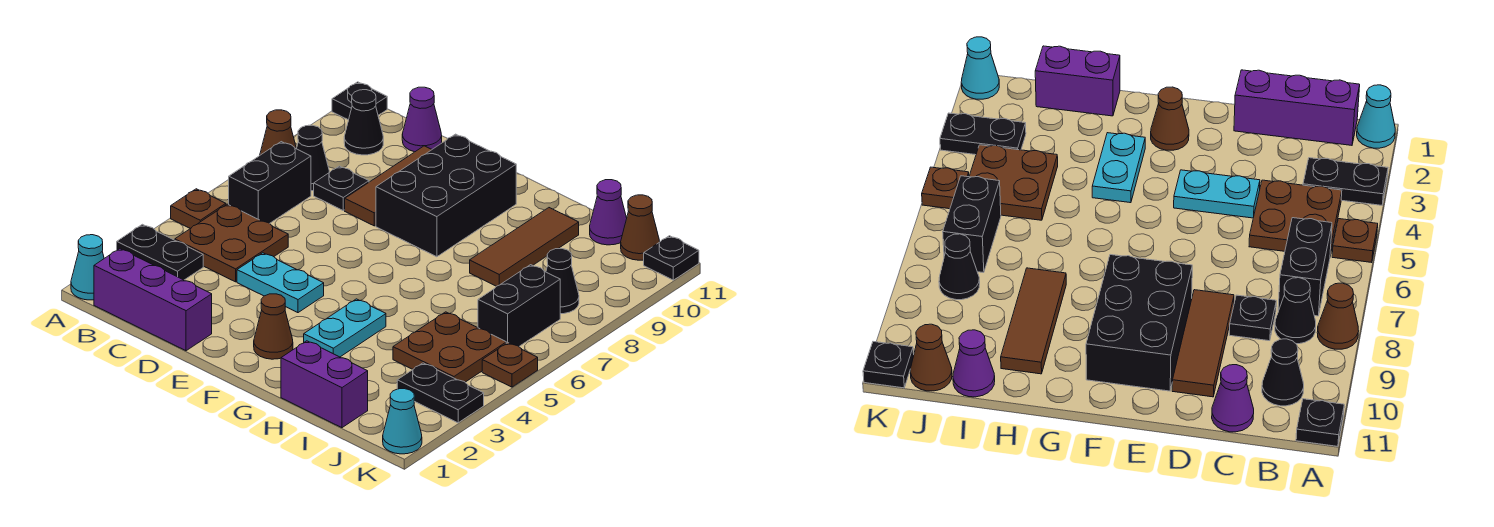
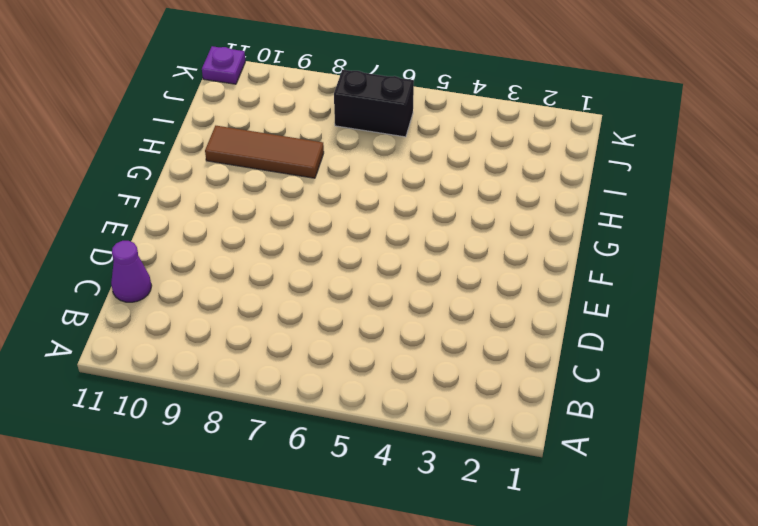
purple 1x1 plate [202,46,245,84] -> black 1x1 plate [644,236,699,280]
none -> cyan 1x1 cone [71,235,104,300]
none -> black 1x2 plate [117,224,203,280]
none -> brown 1x1 plate [171,189,226,229]

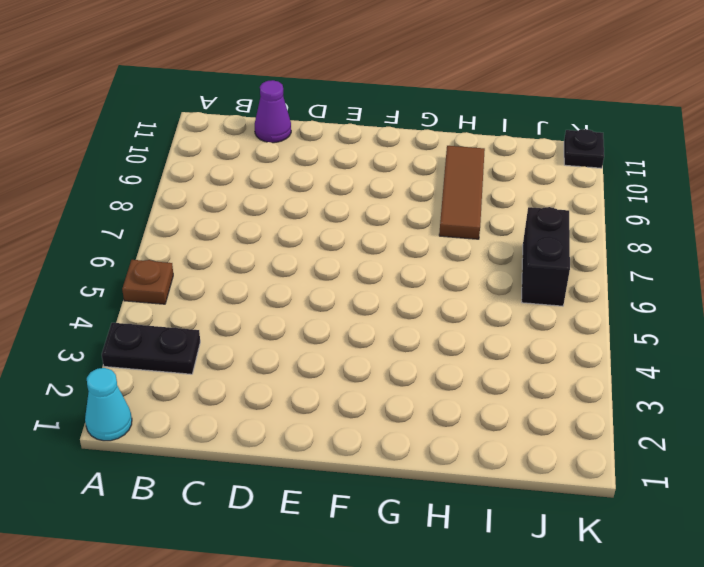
none -> brown 1x1 cone [260,110,296,155]
none -> black 1x1 plate [332,82,387,120]
none -> purple 1x3 brick [94,249,212,351]

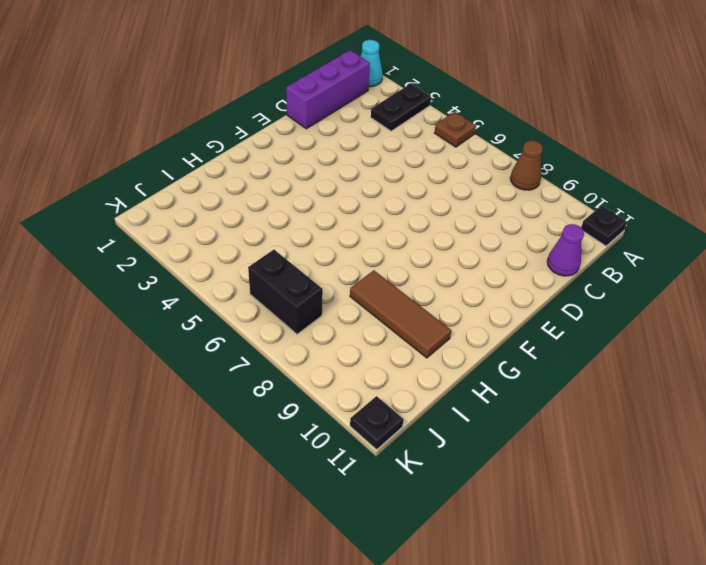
none -> brown 2x2 plate [175,204,288,282]
none -> black 1x2 brick [229,142,311,224]
none -> black 1x1 cone [296,125,329,191]

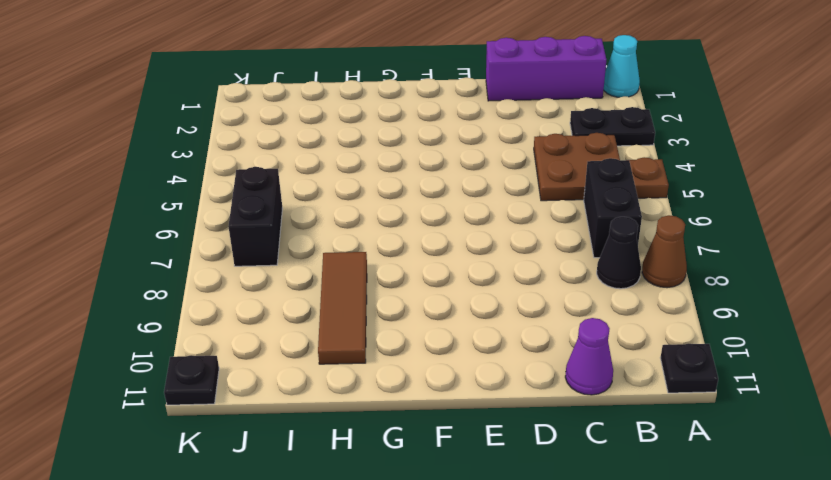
none -> black 1x1 cone [344,90,383,155]
none -> black 1x1 plate [314,166,369,210]
none -> cyan 1x2 plate [237,253,324,313]

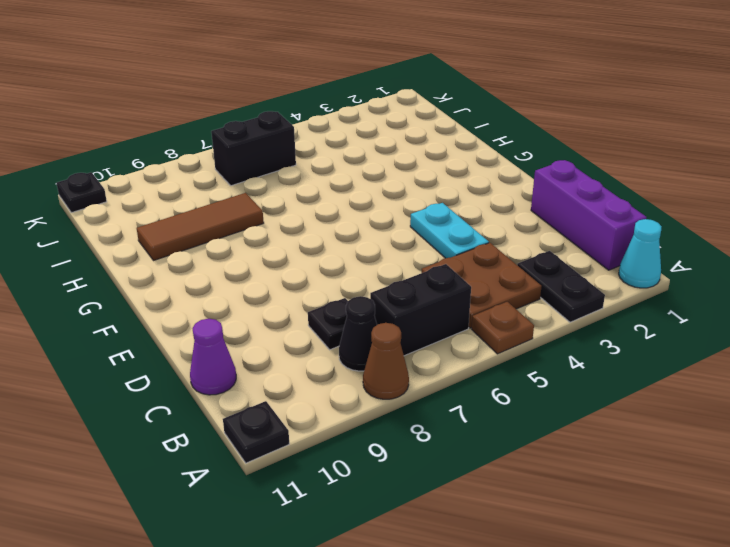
none -> black 1x1 cone [344,90,383,155]
none -> brown 1x3 tile [345,146,432,226]
none -> black 2x3 brick [376,134,516,257]

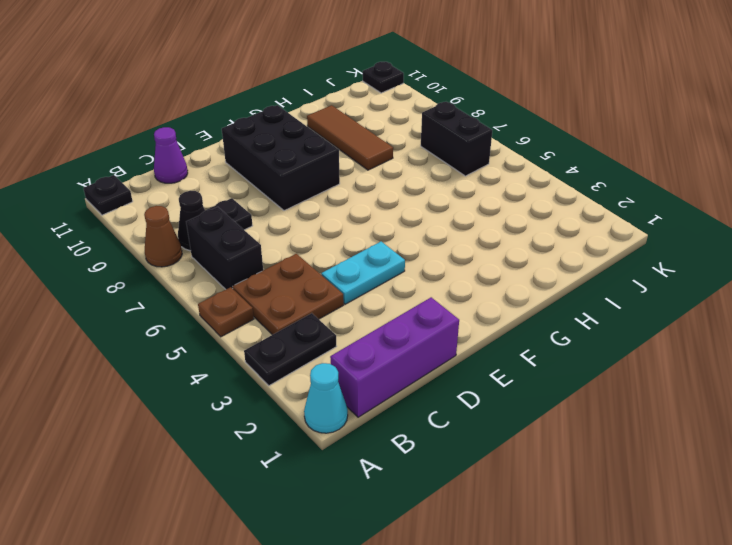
none -> black 1x1 cone [344,90,383,155]
none -> brown 1x3 tile [345,146,432,226]
none -> brown 1x1 cone [254,294,293,359]

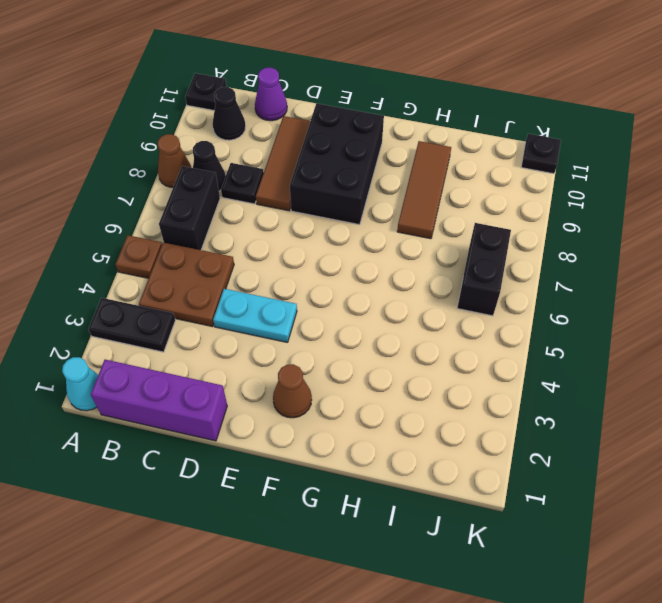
none -> cyan 1x2 plate [304,299,386,357]
none -> purple 1x2 brick [281,341,368,428]
none -> brown 2x2 plate [393,312,506,382]

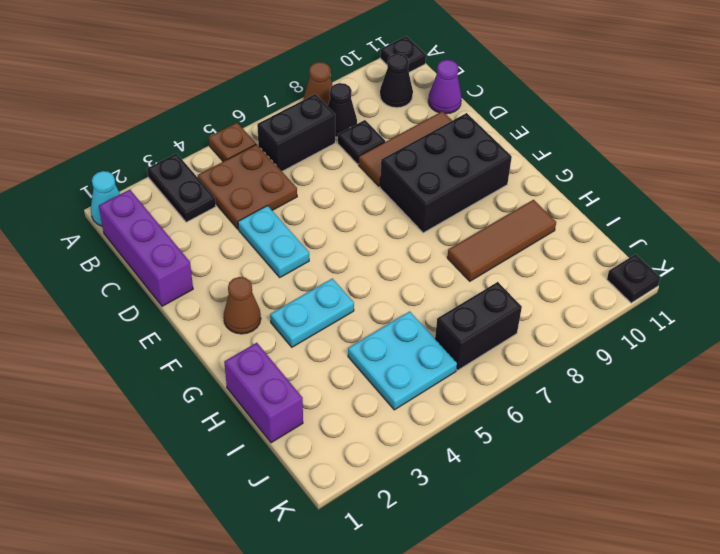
cyan 2x2 plate [348,311,457,410] -> brown 2x2 plate [393,312,506,382]
none -> purple 1x1 cone [590,180,627,245]
none -> black 1x2 plate [397,363,484,423]
none -> black 1x1 cone [546,248,579,314]

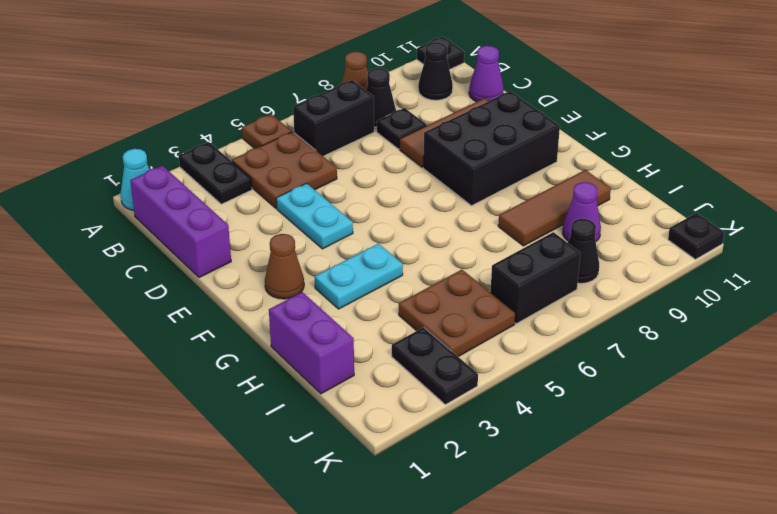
purple 1x1 cone [562,182,601,241] -> purple 1x1 cone moved to [590,180,627,245]
none -> brown 1x1 cone [621,195,660,260]
none -> cyan 1x1 cone [383,389,422,454]
none -> brown 1x1 plate [482,343,538,387]

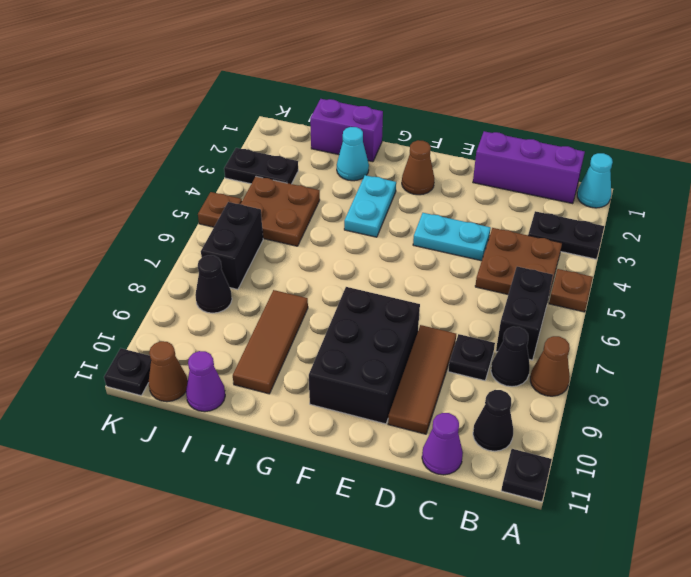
cyan 1x1 cone [337,127,369,181] -> cyan 1x1 cone moved to [383,389,422,454]

